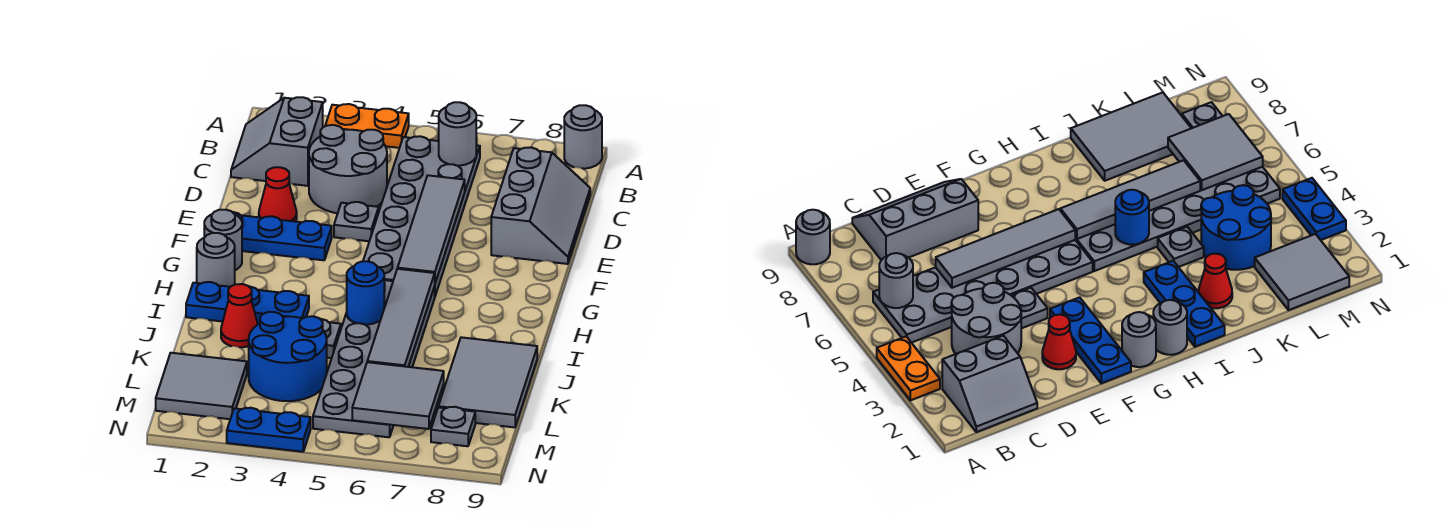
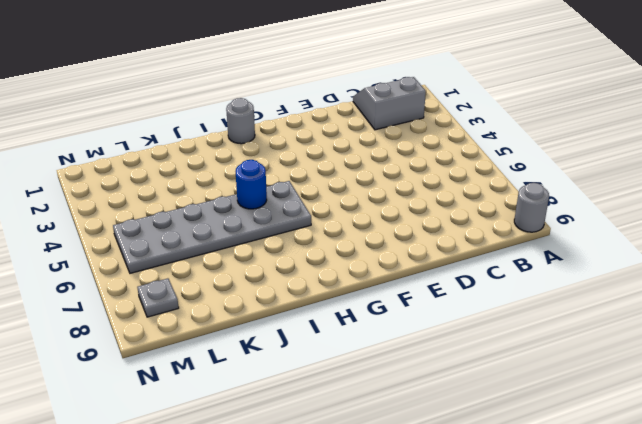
none -> orange 1x2 plate [325,104,409,148]
none -> grey 2x6 plate [363,136,480,296]
none -> grey 2x2 round brick [309,125,387,213]

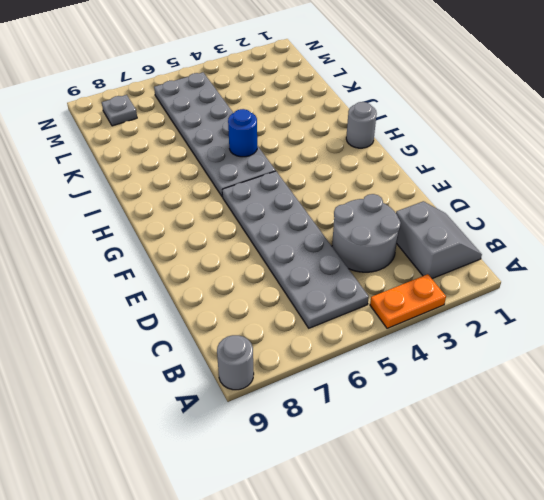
none -> grey 2x3 slope [491,147,590,264]
none -> red 1x1 cone [259,167,297,222]
none -> grey 1x1 plate [334,202,379,241]

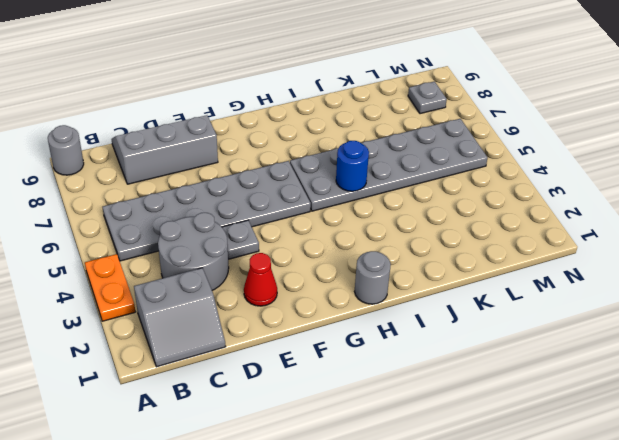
none -> blue 1x3 plate [233,212,332,260]
none -> grey 1x1 round brick [204,210,242,270]
none -> blue 1x3 plate [186,282,309,324]

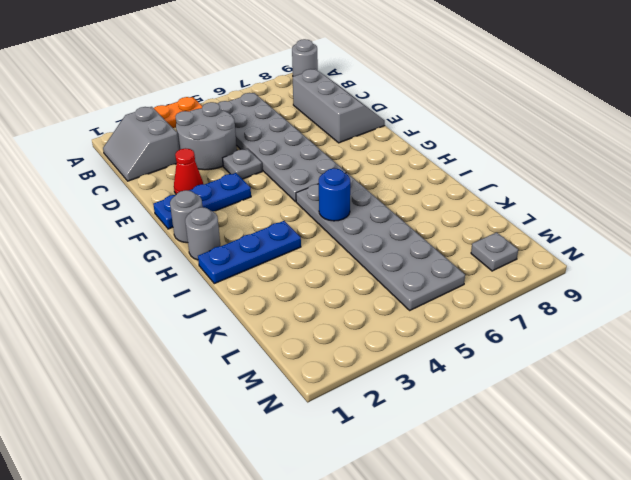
none -> red 1x1 cone [221,284,258,347]
none -> grey 1x1 plate [321,319,341,358]
none -> grey 2x3 tile [438,337,537,427]

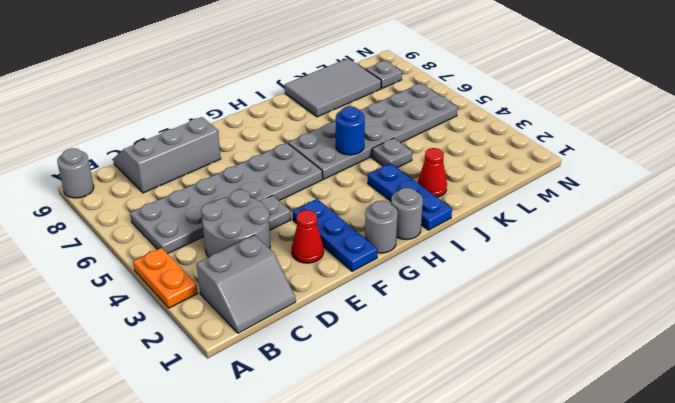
none -> blue 2x2 round brick [249,312,327,401]
none -> grey 2x2 tile [156,353,247,419]
none -> blue 1x2 plate [227,408,311,452]

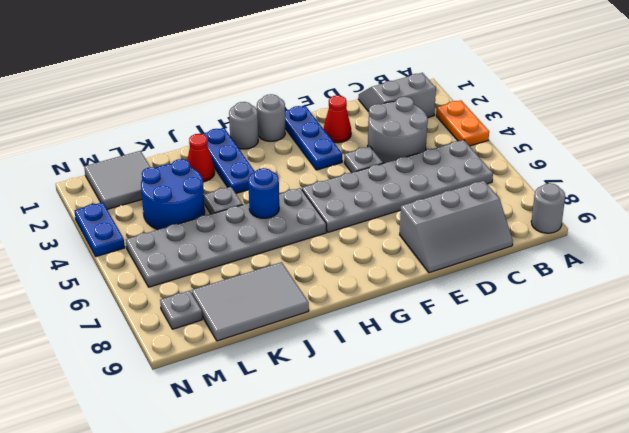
none -> grey 1x1 round brick [439,102,476,166]
none -> grey 1x4 tile [398,175,465,283]
none -> grey 1x4 tile [367,269,435,367]

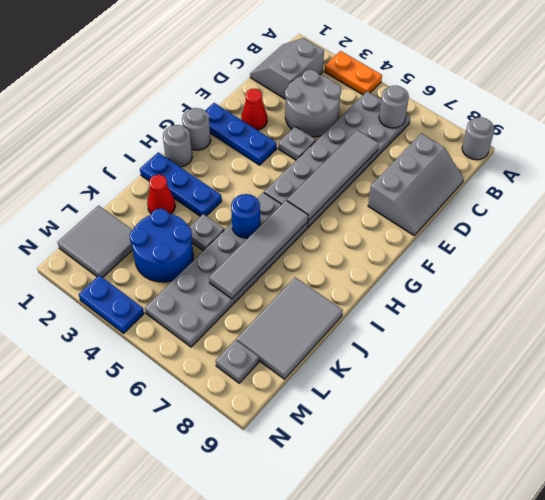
none -> grey 2x2 tile [352,362,444,429]

